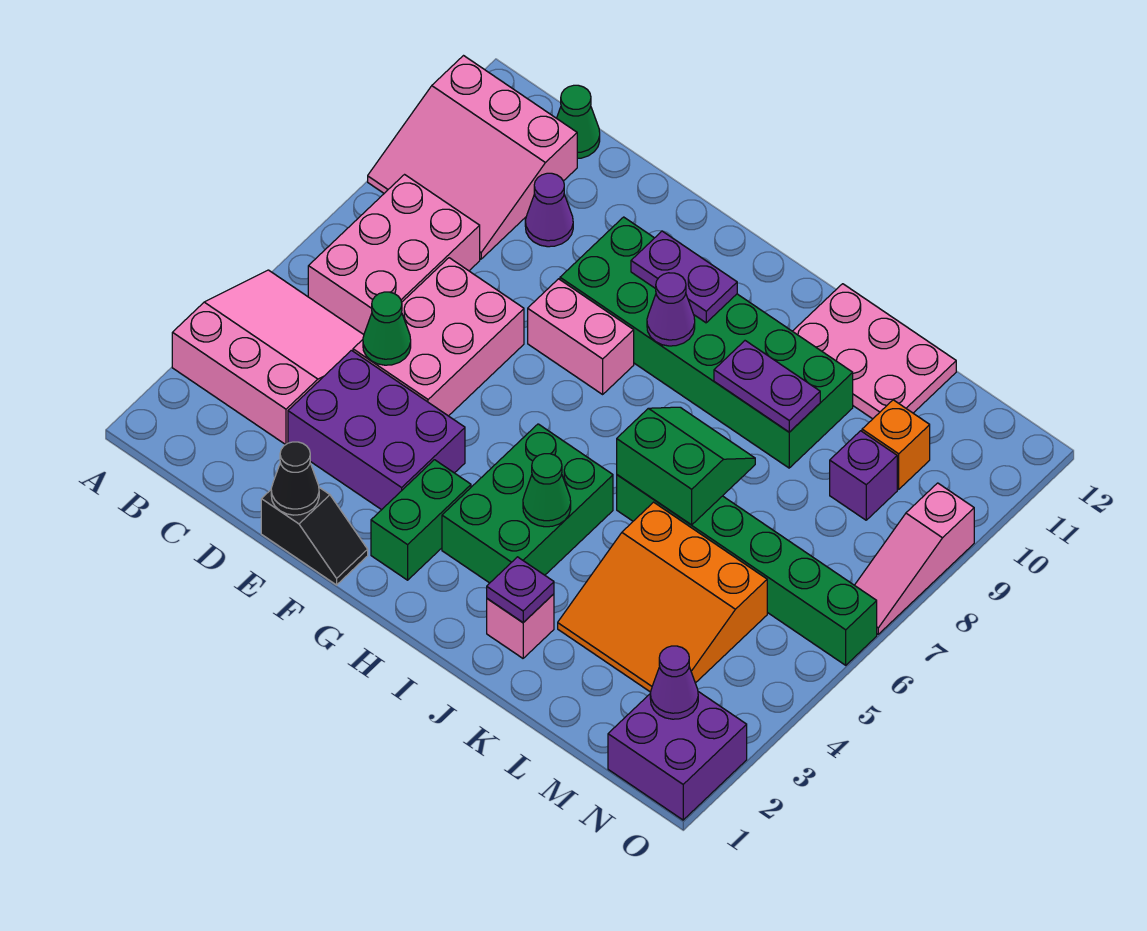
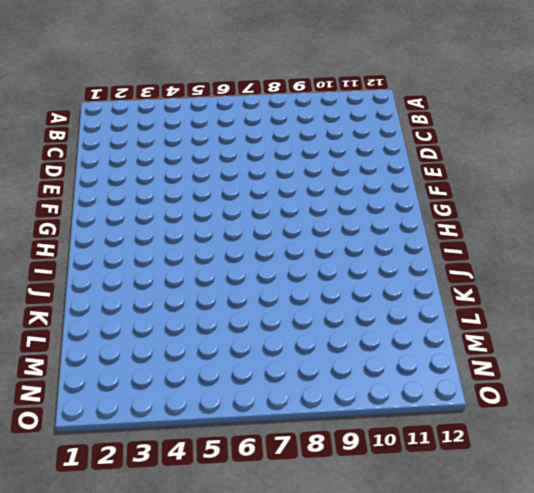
none -> pink 3x3 slope [172,270,364,445]
none -> pink 3x3 slope [368,56,577,259]
none -> pink 2x3 brick [308,175,480,335]

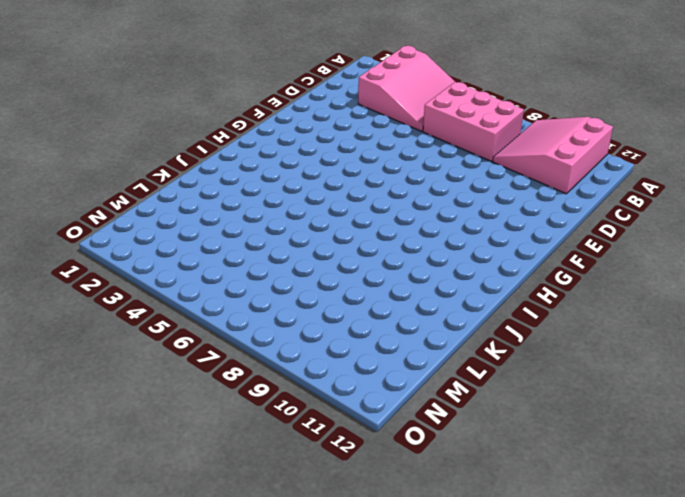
none -> green 1x1 cone [557,85,600,158]
none -> purple 2x3 brick [288,350,465,510]
none -> pink 2x3 brick [353,258,524,416]

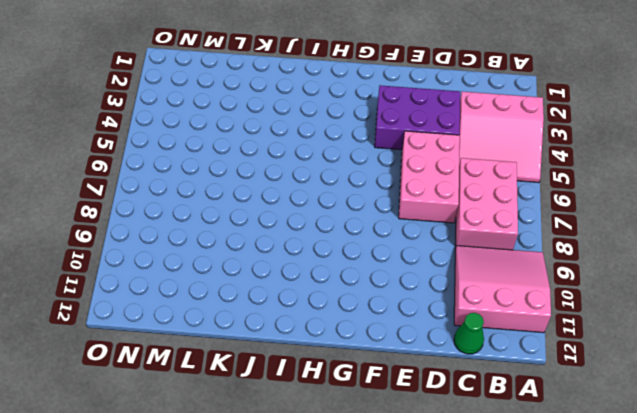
none -> purple 1x1 cone [525,173,573,247]
none -> black 1x2 slope [261,488,368,585]
none -> pink 1x2 brick [528,279,634,394]

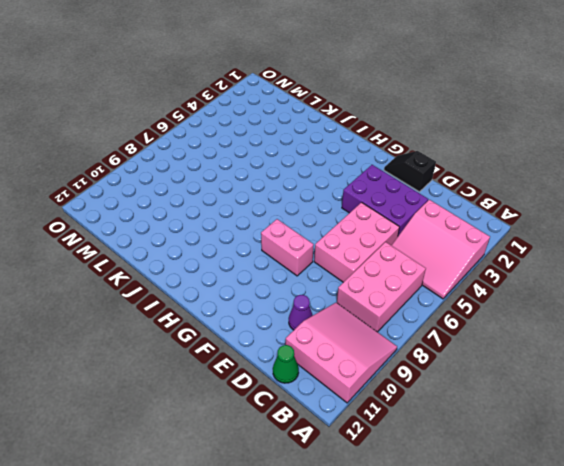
none -> green 2x6 brick [560,217,853,468]
none -> green 1x2 brick [371,460,471,580]
none -> green 2x3 brick [442,424,613,583]

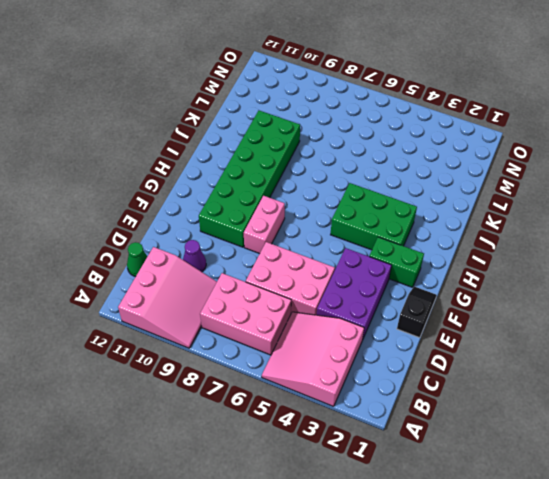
none -> pink 1x1 brick [487,594,554,658]
none -> green 1x6 brick [617,475,877,665]
none -> pink 2x3 plate [793,284,956,419]

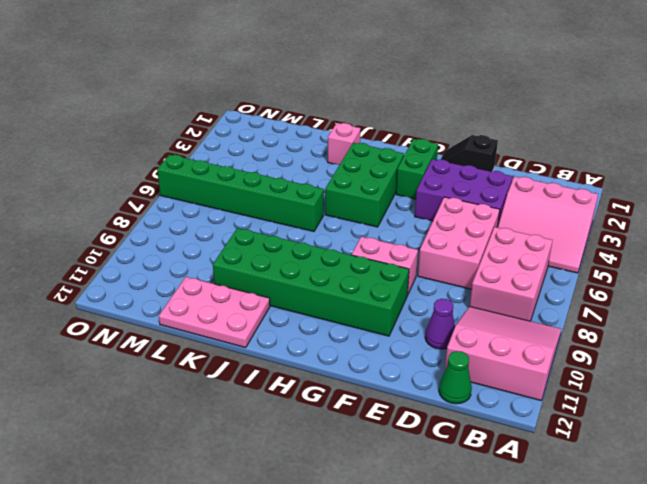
none -> orange 3x3 slope [558,502,767,692]
none -> purple 1x1 brick [830,431,897,520]
none -> orange 1x1 brick [862,400,930,489]

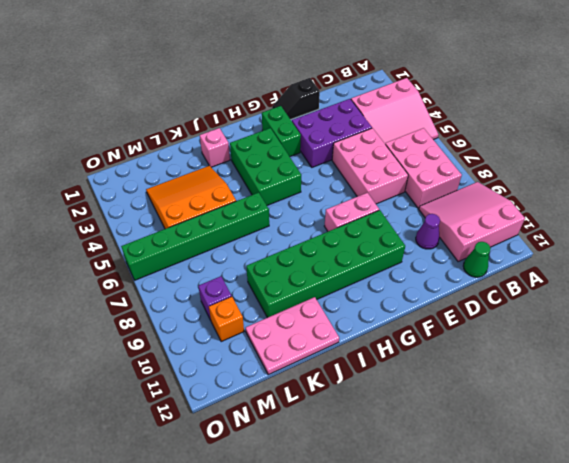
none -> purple 2x2 brick [608,692,747,820]
none -> pink 1x3 slope [855,483,974,634]
none -> green 1x1 cone [363,292,411,365]

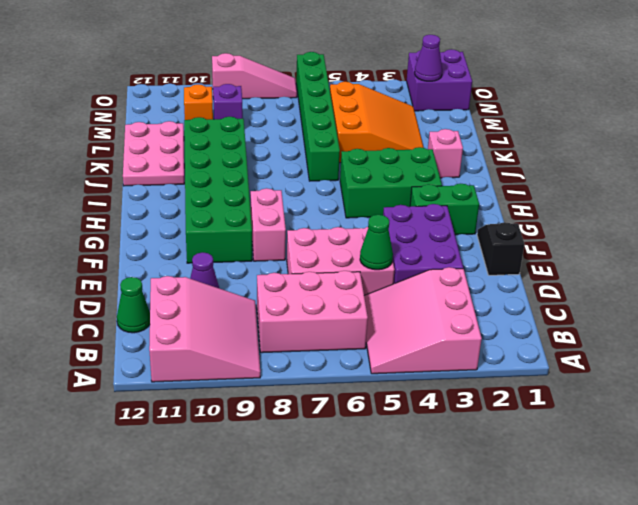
none -> black 1x1 cone [271,442,319,515]
none -> purple 1x2 plate [631,231,737,323]
none -> purple 1x1 cone [647,273,695,346]

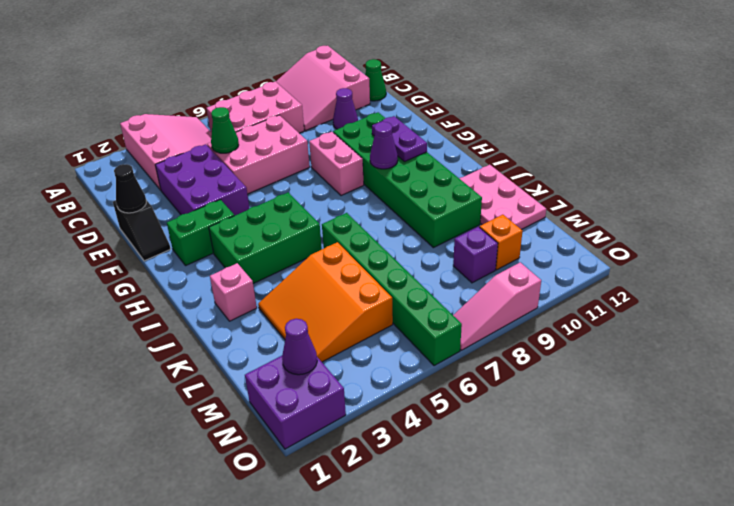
none -> green 1x1 cone [523,454,571,527]
none -> purple 1x1 plate [487,557,554,622]
none -> green 2x2 slope [617,407,755,525]

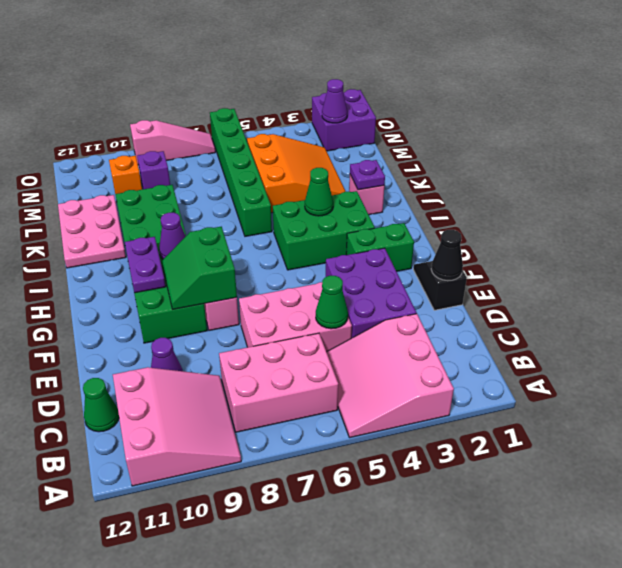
green 2x2 slope [162,227,237,309] -> green 2x2 slope moved to [617,407,755,525]
none -> purple 1x2 plate [714,341,820,432]

